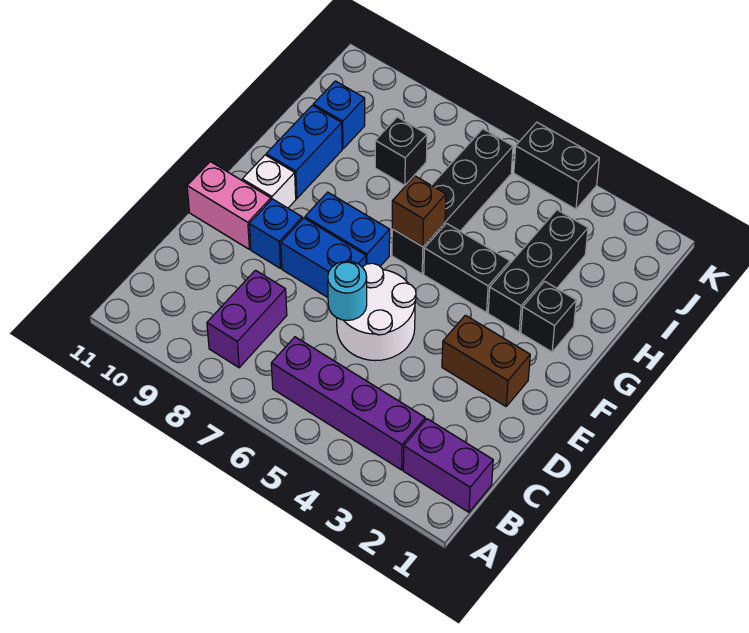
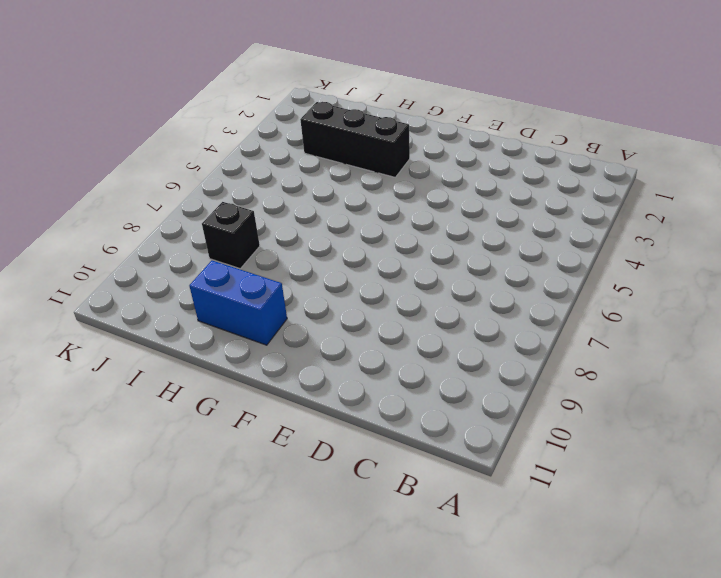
none -> purple 1x2 brick [403,419,493,512]
none -> purple 1x4 brick [271,337,425,470]
none -> purple 1x2 brick [207,270,287,368]

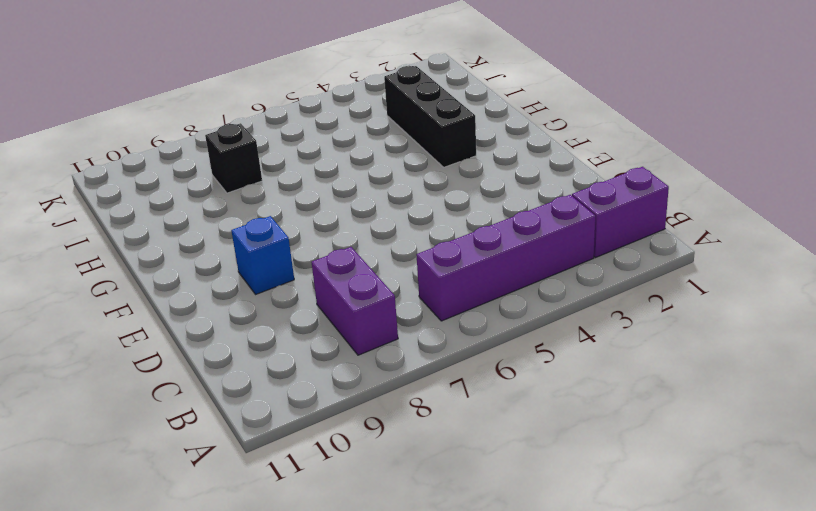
none -> white 2x2 round brick [337,263,416,361]
none -> brown 1x2 brick [442,315,530,406]
none -> blue 1x2 brick [281,218,366,297]

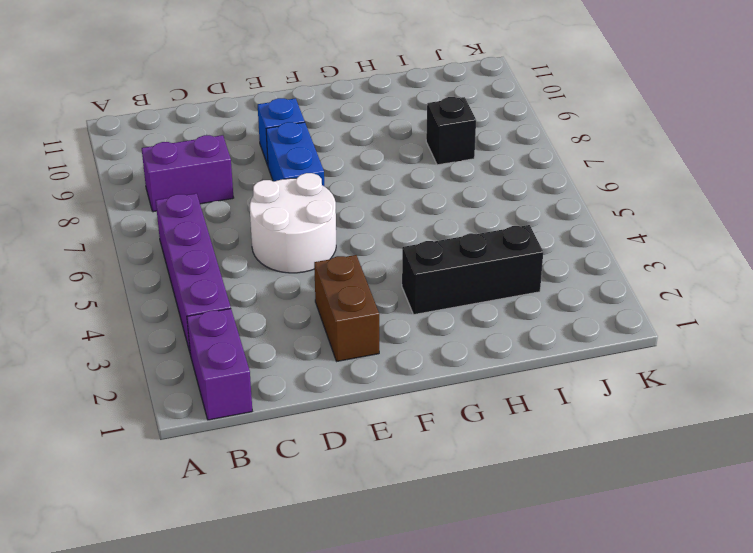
none -> pink 1x2 brick [187,162,271,249]
none -> blue 1x2 brick [305,192,390,266]
none -> white 1x1 brick [242,155,296,208]

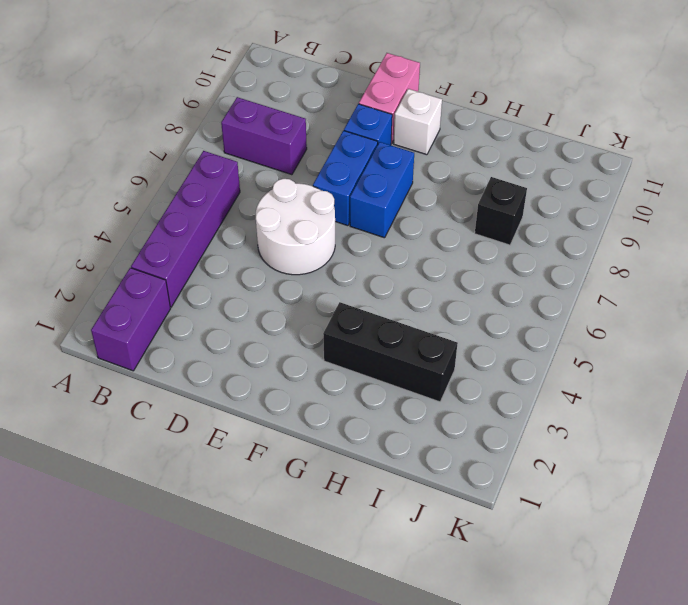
none -> brown 1x2 brick [442,315,530,406]
none -> black 1x1 brick [521,281,576,352]
none -> black 1x2 brick [424,223,510,313]

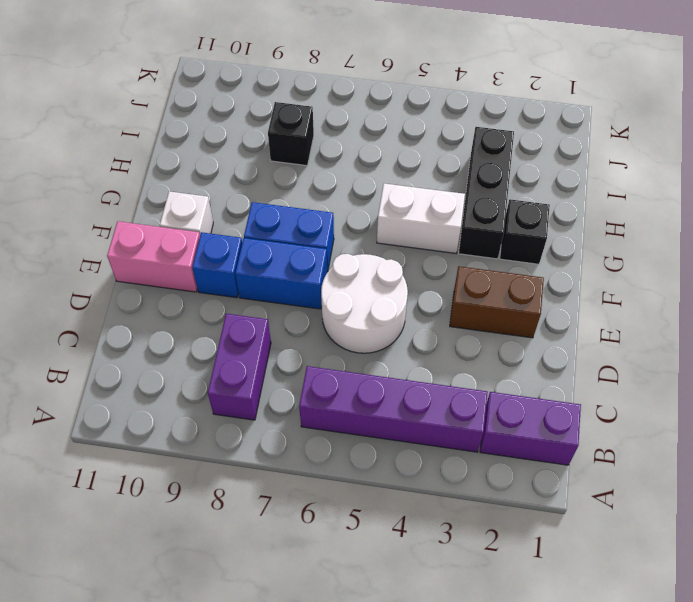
white 1x2 brick [377,183,465,253] -> black 1x2 brick [424,223,510,313]
none -> black 1x4 brick [392,129,513,274]
none -> blue 1x2 brick [266,105,342,199]
none -> blue 1x1 brick [313,81,365,149]

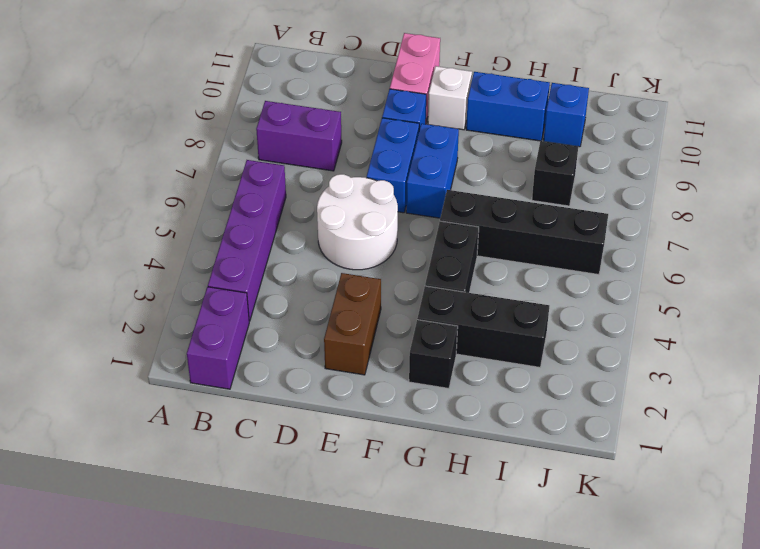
none -> black 1x2 brick [514,122,599,209]
none -> cyan 1x1 round brick [328,261,367,320]
none -> brown 1x1 brick [392,176,446,247]

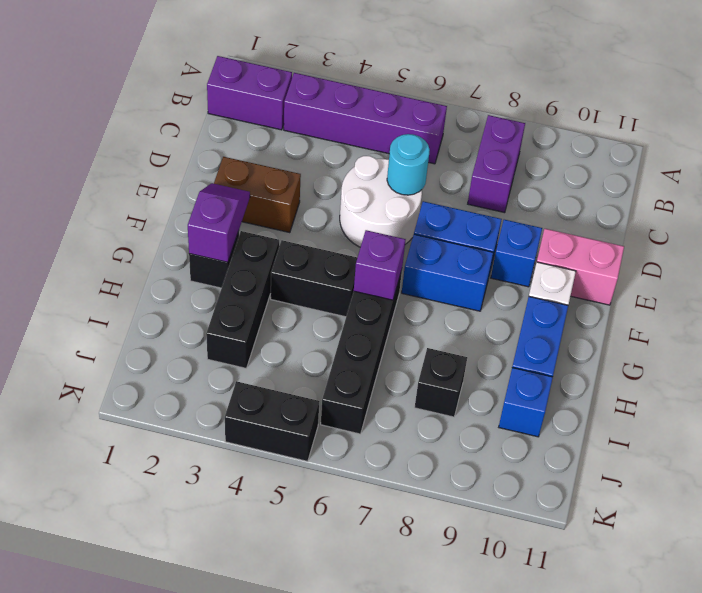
purple 1x2 slope [188,183,250,262] -> none
purple 1x1 brick [354,230,406,300] -> brown 1x1 brick [392,176,446,247]

